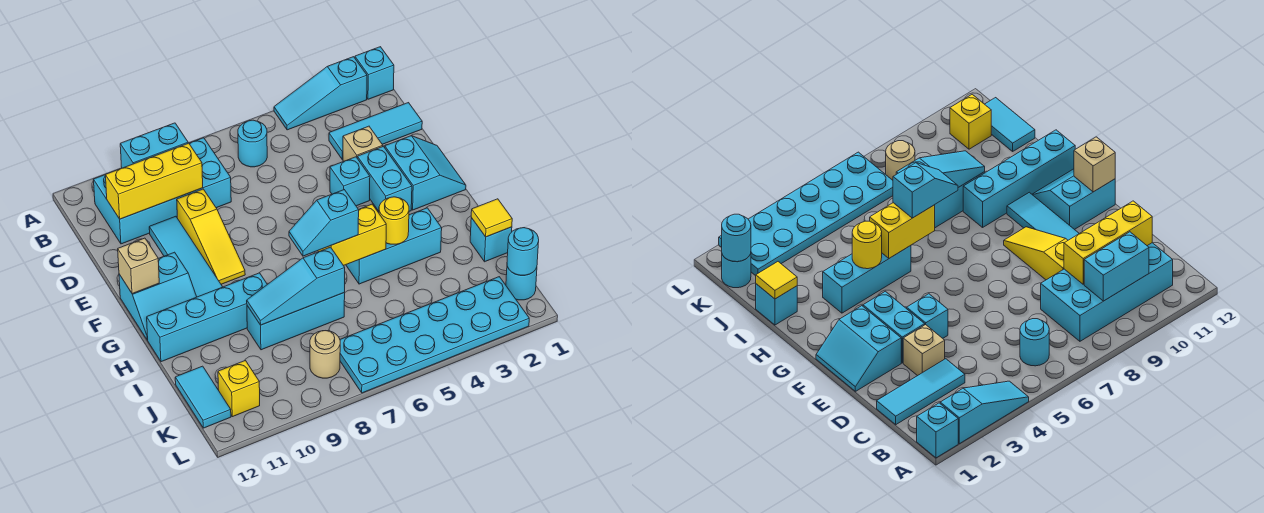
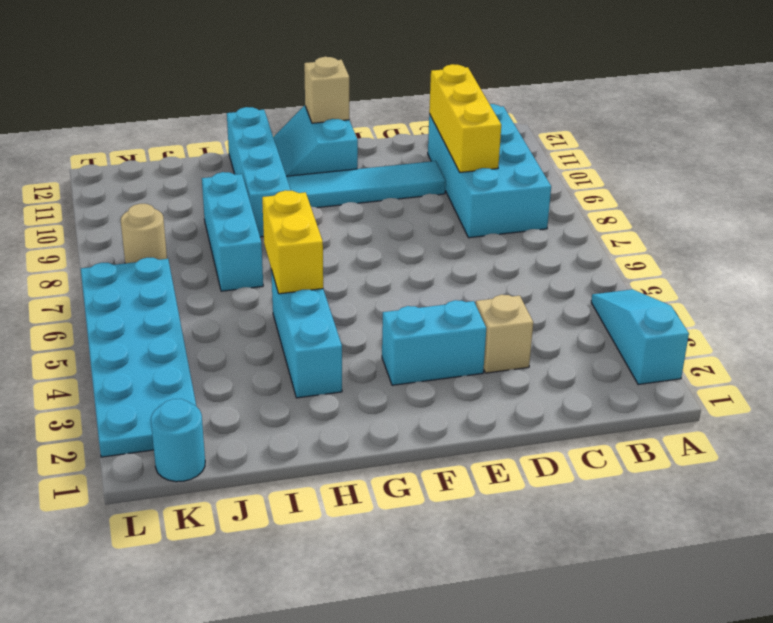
none -> cyan 1x1 brick [355,47,394,99]
none -> cyan 1x1 round brick [238,120,267,167]
none -> cyan 1x3 tile [329,103,422,160]
none -> yellow 1x3 slope [177,189,245,284]

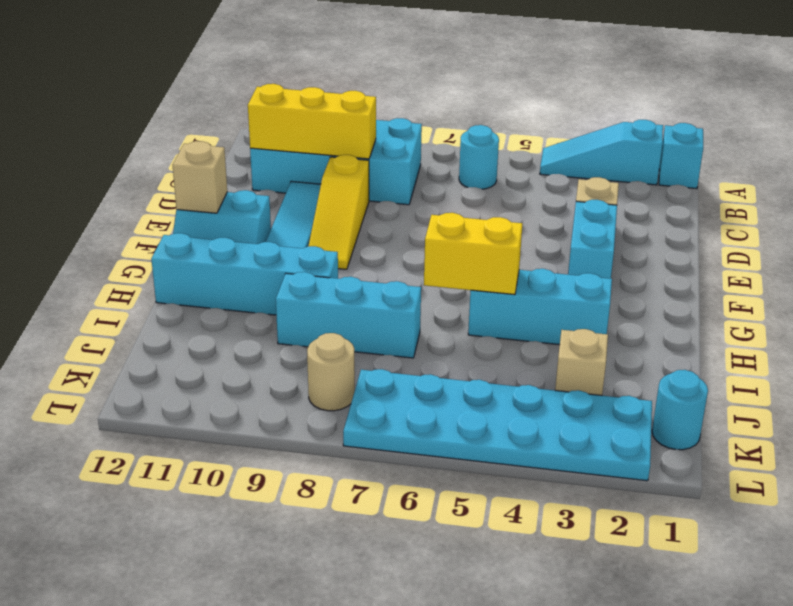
tan 1x1 brick [555,329,608,395] -> none
none -> cyan 1x3 tile [329,103,422,160]
none -> cyan 2x2 slope [385,136,466,210]
none -> cyan 1x1 brick [330,157,370,206]
none -> cyan 1x1 brick [470,218,512,262]

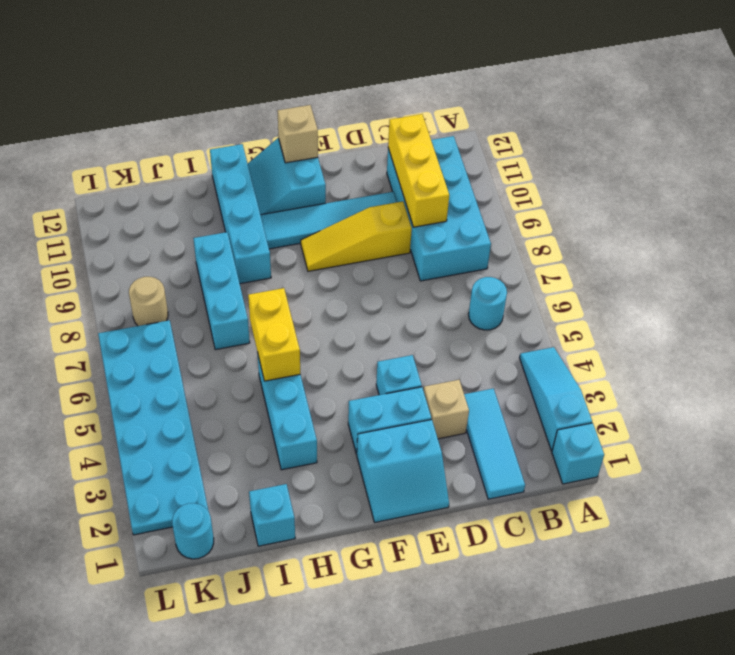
none -> cyan 1x2 tile [175,366,231,428]
none -> yellow 1x1 brick [218,361,260,417]
none -> cyan 1x2 brick [120,123,188,168]
none -> yellow 1x1 round brick [379,197,409,244]

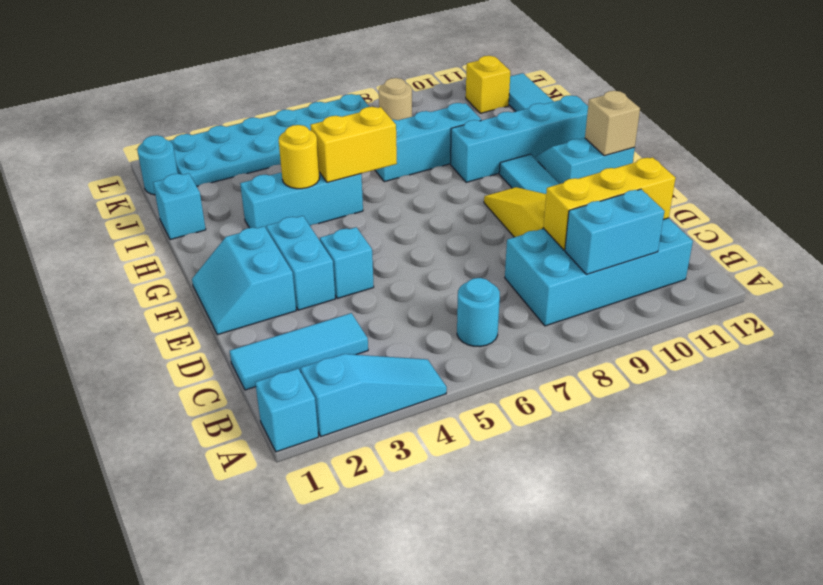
none -> tan 1x1 brick [343,126,383,161]
none -> yellow 1x1 tile [471,199,512,237]
none -> cyan 1x3 slope [247,247,345,325]
none -> cyan 1x1 round brick [507,228,539,275]

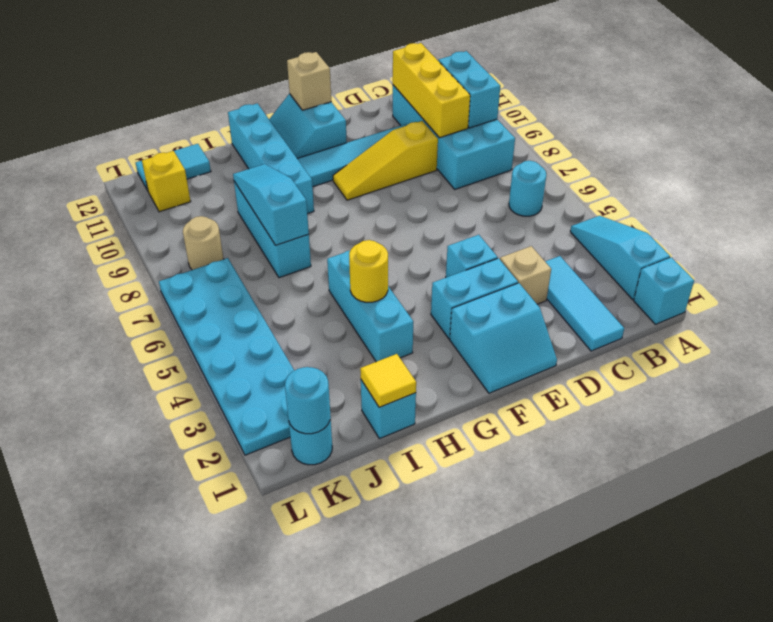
none -> yellow 1x2 brick [318,204,386,266]
none -> cyan 1x2 slope [289,190,359,256]

